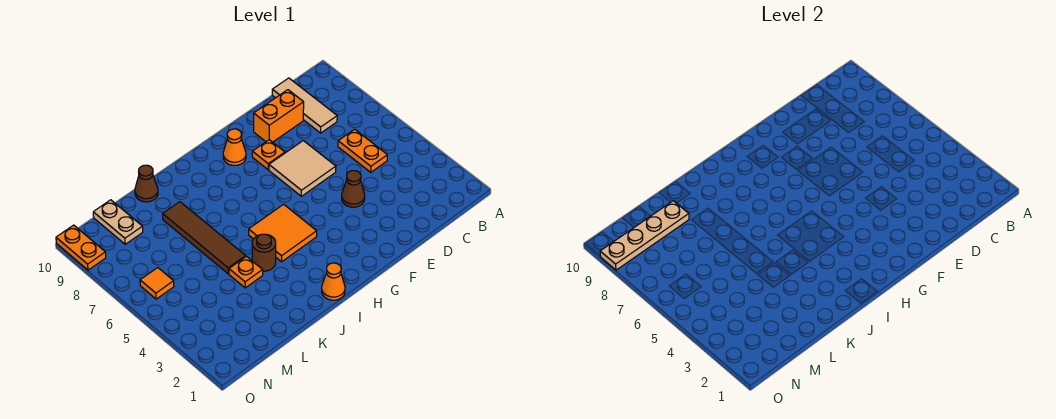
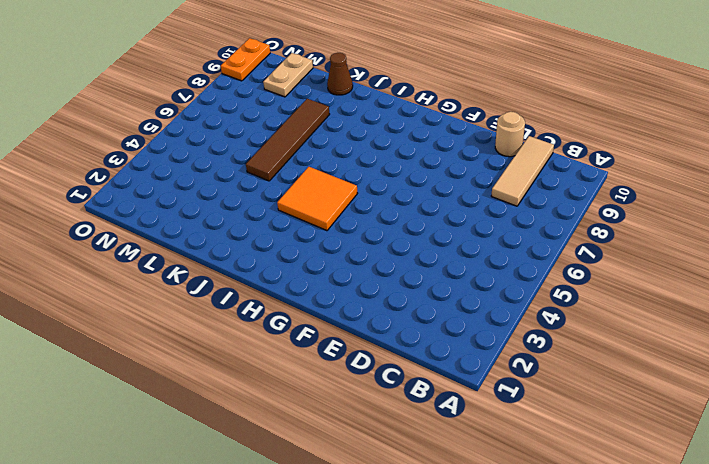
tan 1x1 round brick [495,112,525,157] -> none
none -> orange 1x2 plate [338,129,387,172]
none -> orange 1x2 brick [254,90,304,142]
none -> brown 1x1 cone [342,171,365,207]

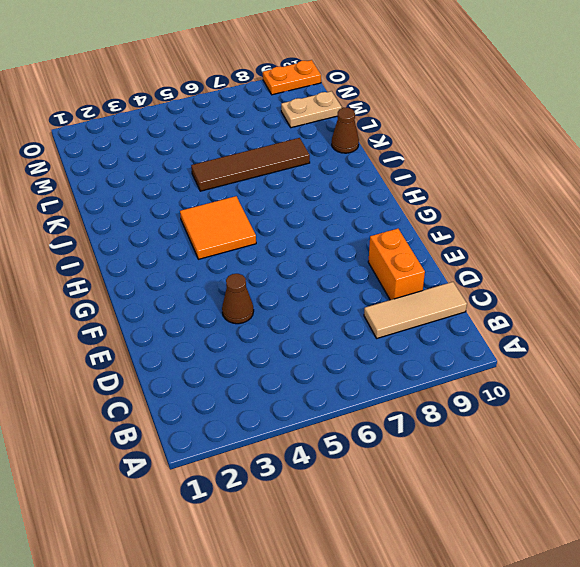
none -> orange 1x2 plate [338,129,387,172]
none -> tan 2x2 tile [269,141,336,196]
none -> orange 1x1 plate [252,140,285,170]

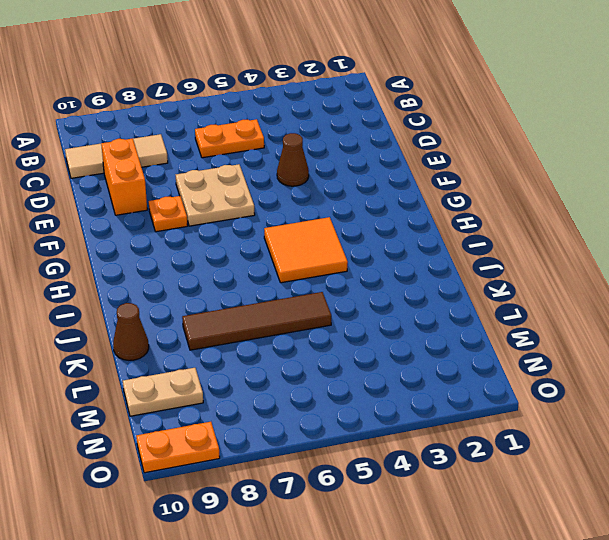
tan 2x2 plate [176,164,255,226] -> tan 2x2 tile [269,141,336,196]
none -> orange 1x1 cone [223,129,246,165]
none -> orange 1x1 cone [322,263,345,300]
none -> brown 1x1 round brick [252,234,276,271]

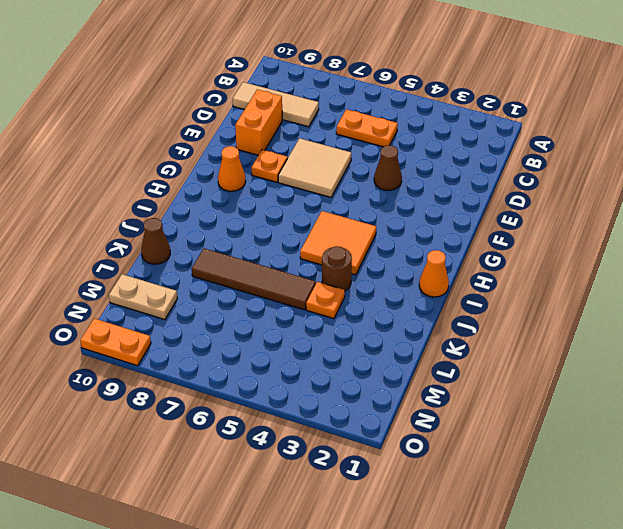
none -> orange 1x1 tile [140,268,174,299]
none -> tan 1x4 plate [600,201,689,270]

